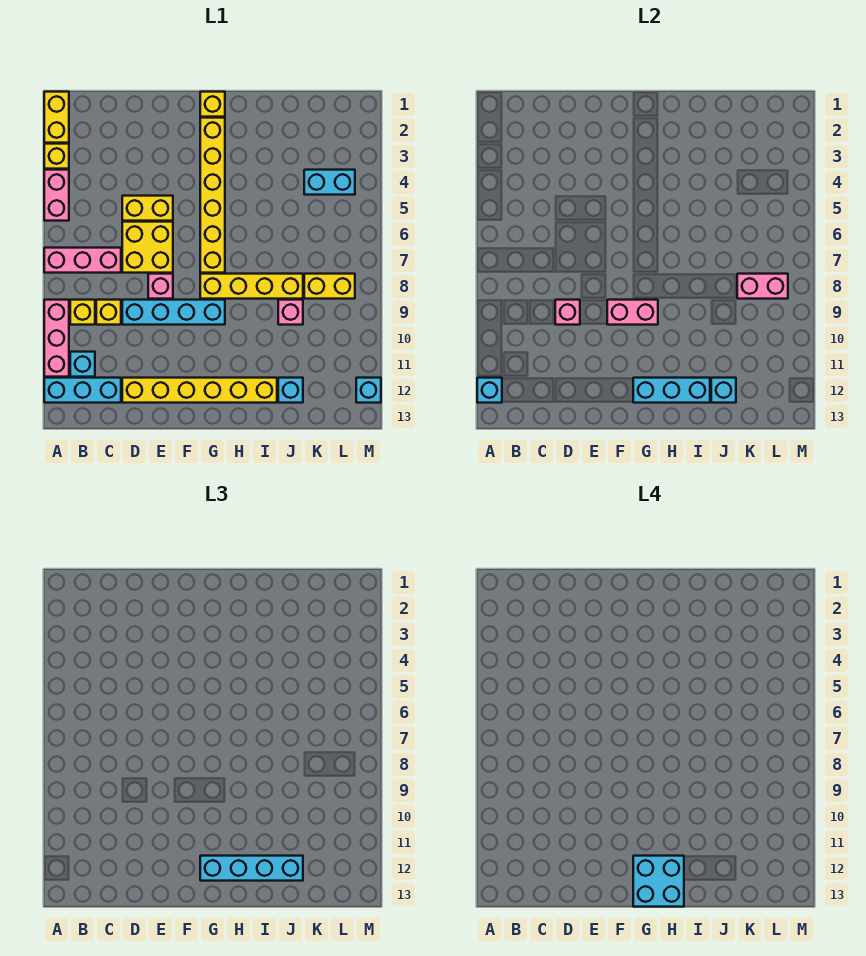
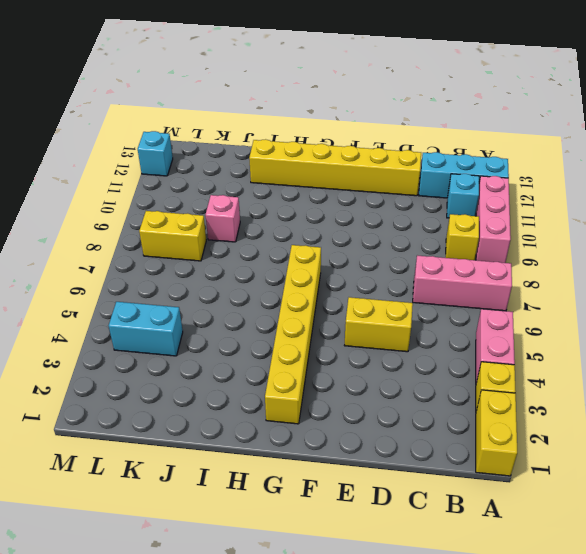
none -> yellow 1x1 brick [96,300,121,325]
none -> yellow 2x2 brick [122,222,173,273]
none -> cyan 1x4 brick [122,300,225,325]
none -> pink 1x1 brick [148,274,173,299]

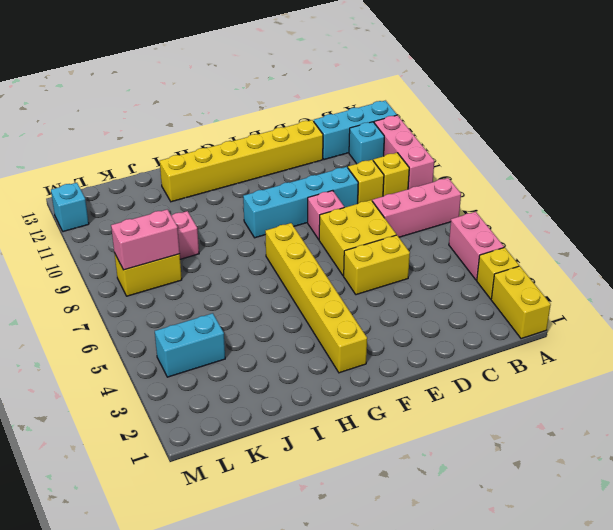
none -> yellow 1x1 brick [200,92,225,117]
none -> yellow 1x4 brick [200,274,303,299]
none -> cyan 1x1 brick [278,378,303,403]
none -> cyan 1x1 brick [477,378,502,403]

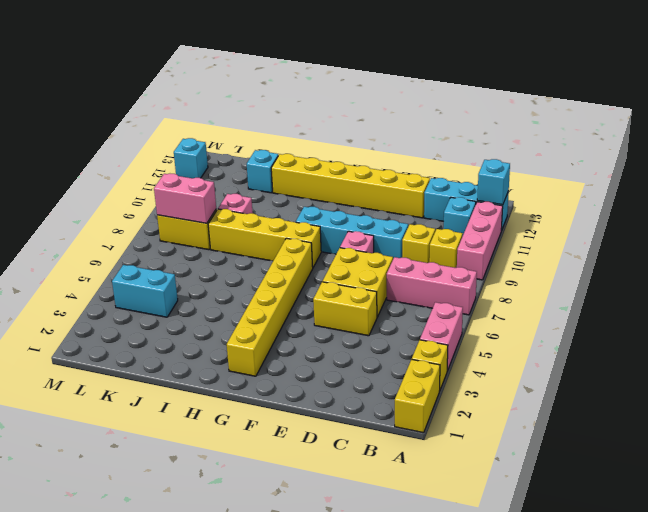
none -> yellow 1x1 brick [200,92,225,117]
none -> pink 1x1 brick [555,300,580,325]
none -> pink 1x2 brick [607,300,658,325]
none -> cyan 1x3 brick [633,378,710,403]

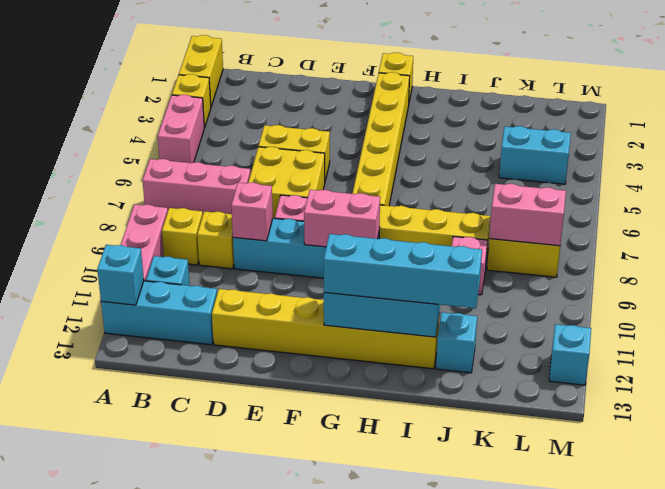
none -> cyan 1x1 brick [711,378,736,403]
none -> cyan 2x2 brick [633,856,684,907]

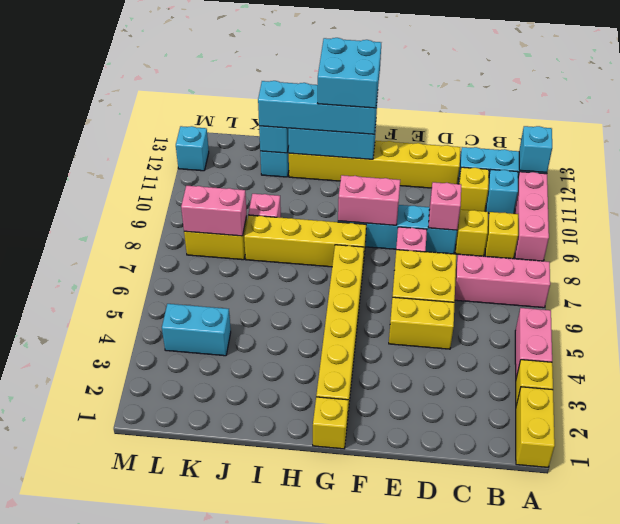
yellow 1x1 brick [459,167,489,211] -> none

